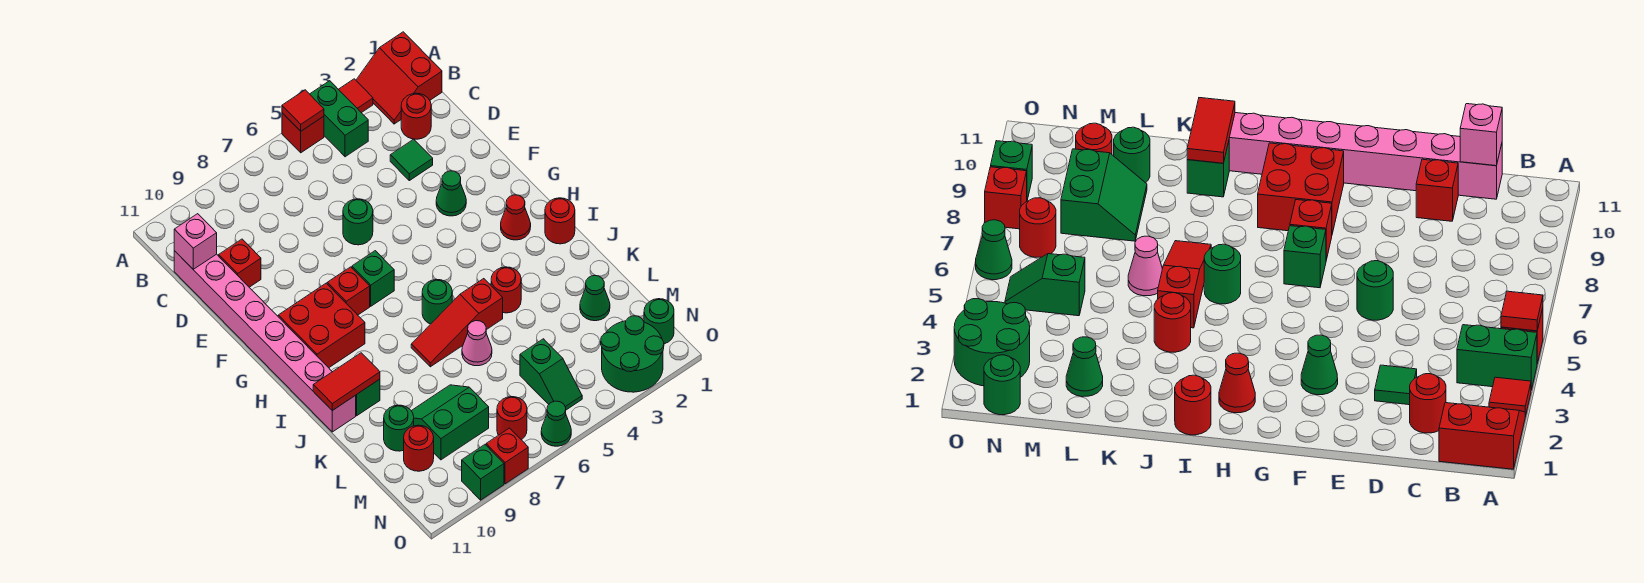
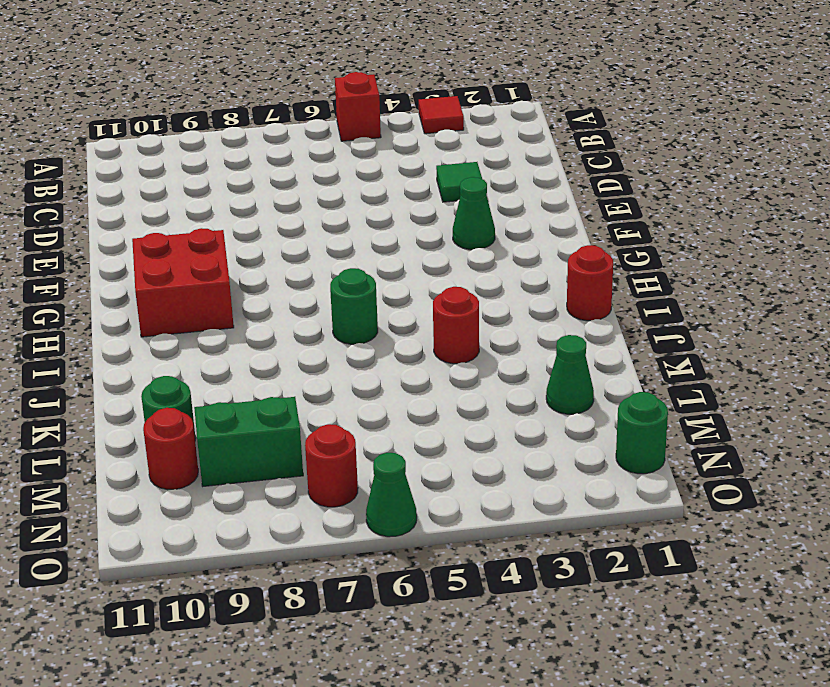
none -> red 2x2 slope [356,32,442,124]
none -> green 1x2 brick [310,81,368,157]
none -> red 1x1 round brick [401,93,431,139]
none -> pink 1x8 brick [174,251,356,432]

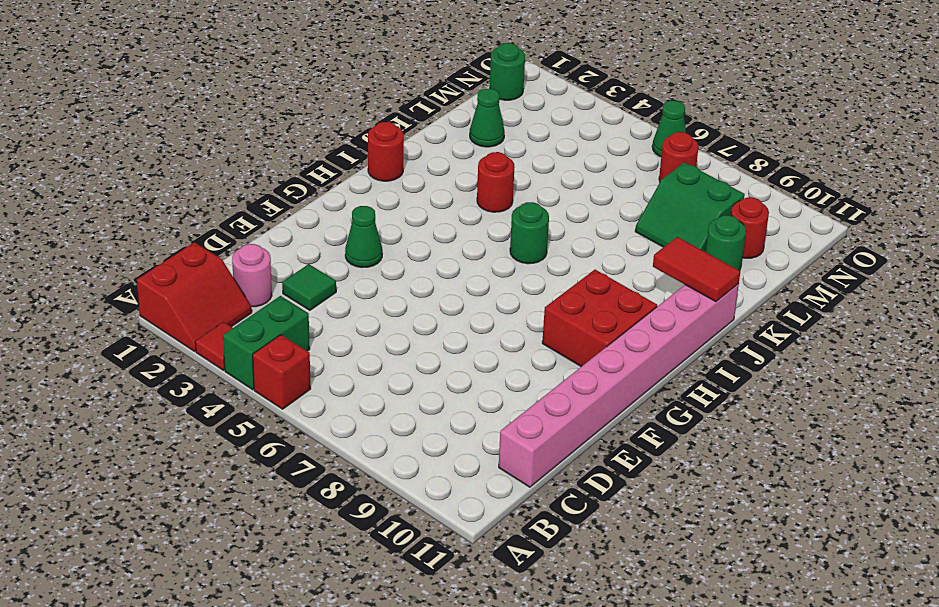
pink 1x1 round brick [232,244,272,307] -> red 1x1 round brick [401,93,431,139]
none -> red 1x1 brick [219,239,261,287]
none -> green 1x1 round brick [343,199,373,245]
none -> green 1x1 brick [352,251,394,306]
none -> red 1x1 brick [327,267,370,315]

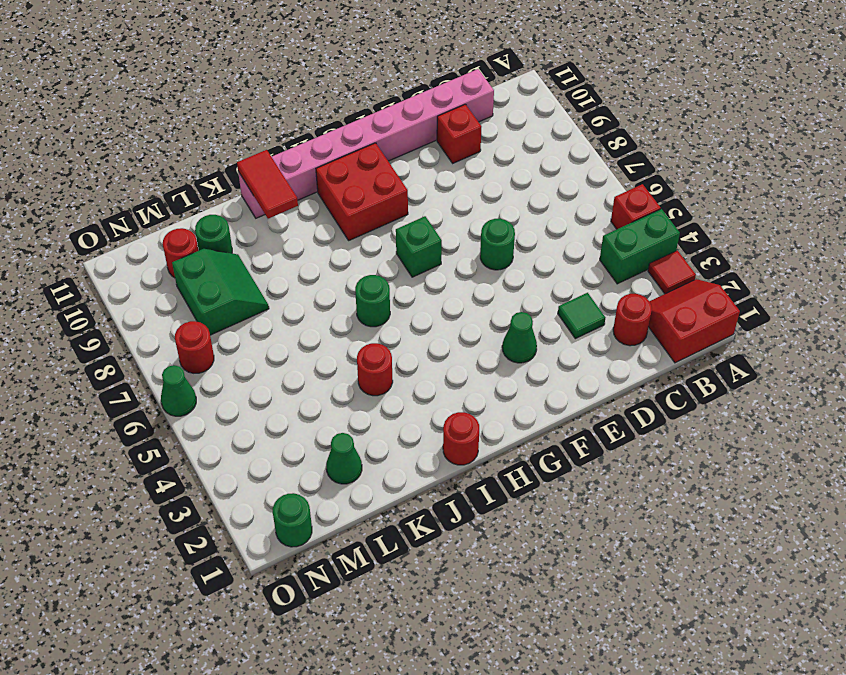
none -> red 1x1 brick [327,267,370,315]
none -> red 1x1 cone [501,195,531,240]
none -> red 1x3 slope [411,279,503,367]
none -> green 1x1 brick [356,379,380,416]

